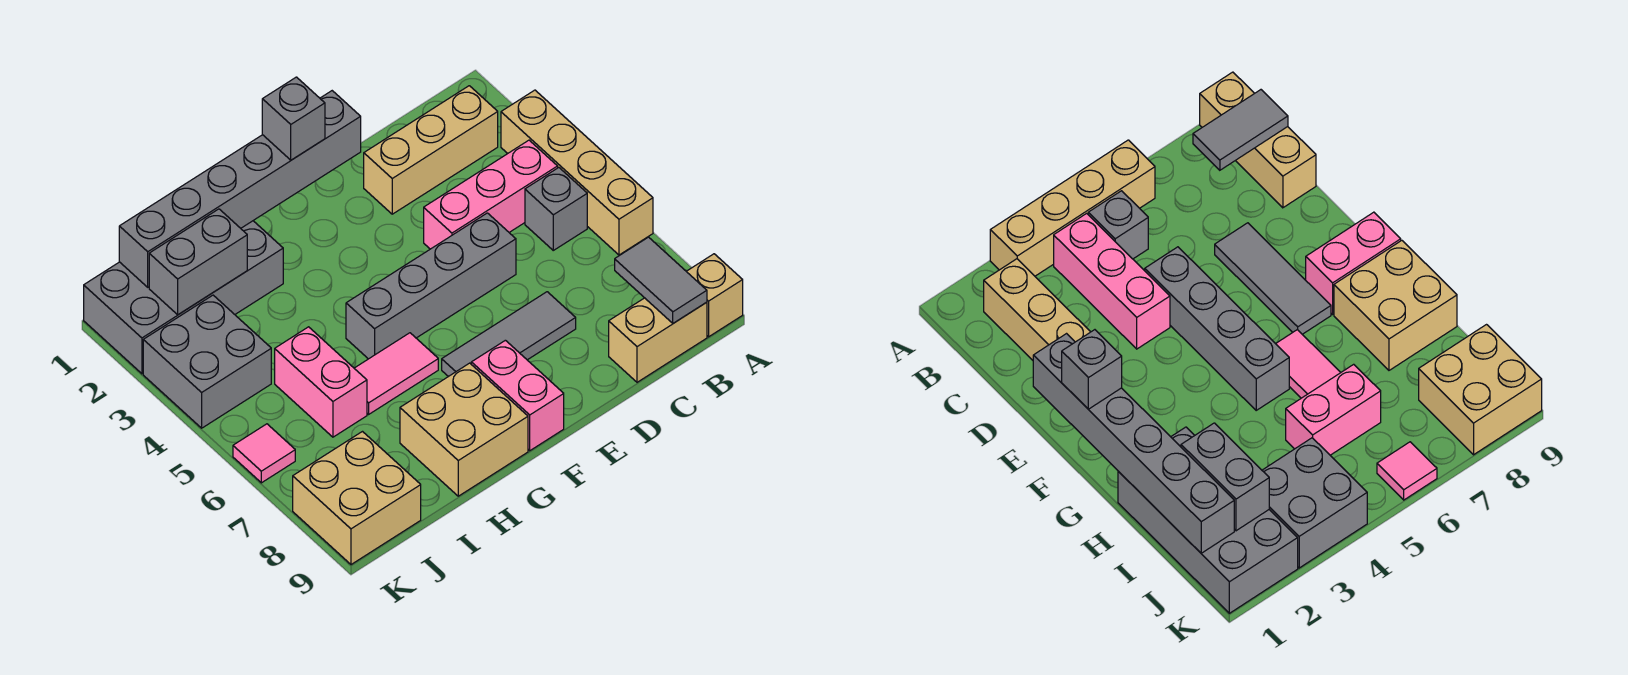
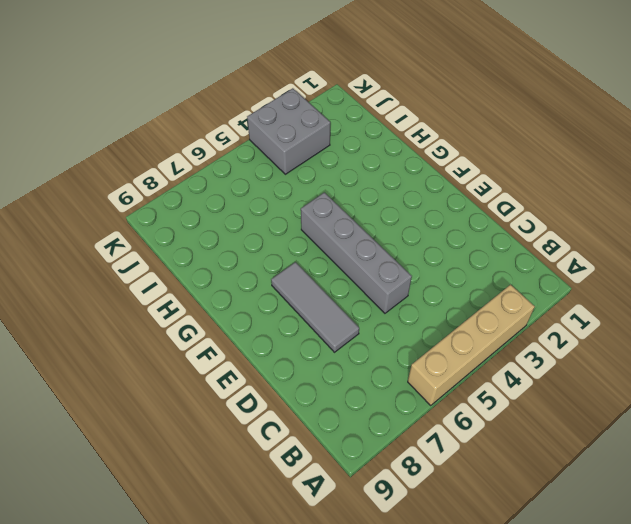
none -> tan 1x1 brick [686,254,743,337]
none -> tan 1x3 brick [364,86,498,214]
none -> pink 1x3 brick [424,140,558,249]

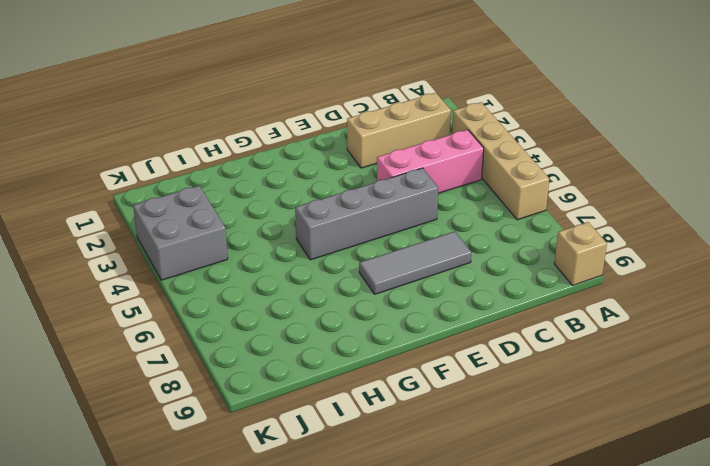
none -> grey 1x1 brick [525,168,587,250]
none -> tan 1x2 brick [609,298,707,382]
none -> pink 1x2 brick [471,340,564,451]

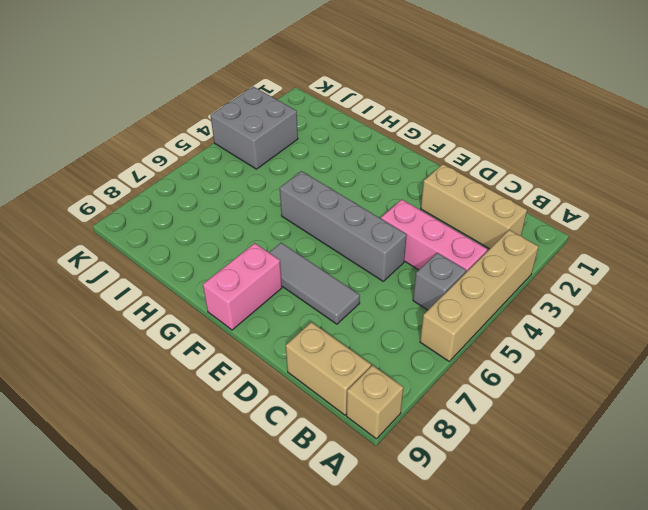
none -> pink 1x2 tile [354,333,438,414]
none -> tan 2x2 brick [400,363,528,496]
none -> grey 2x4 brick [84,221,283,374]

